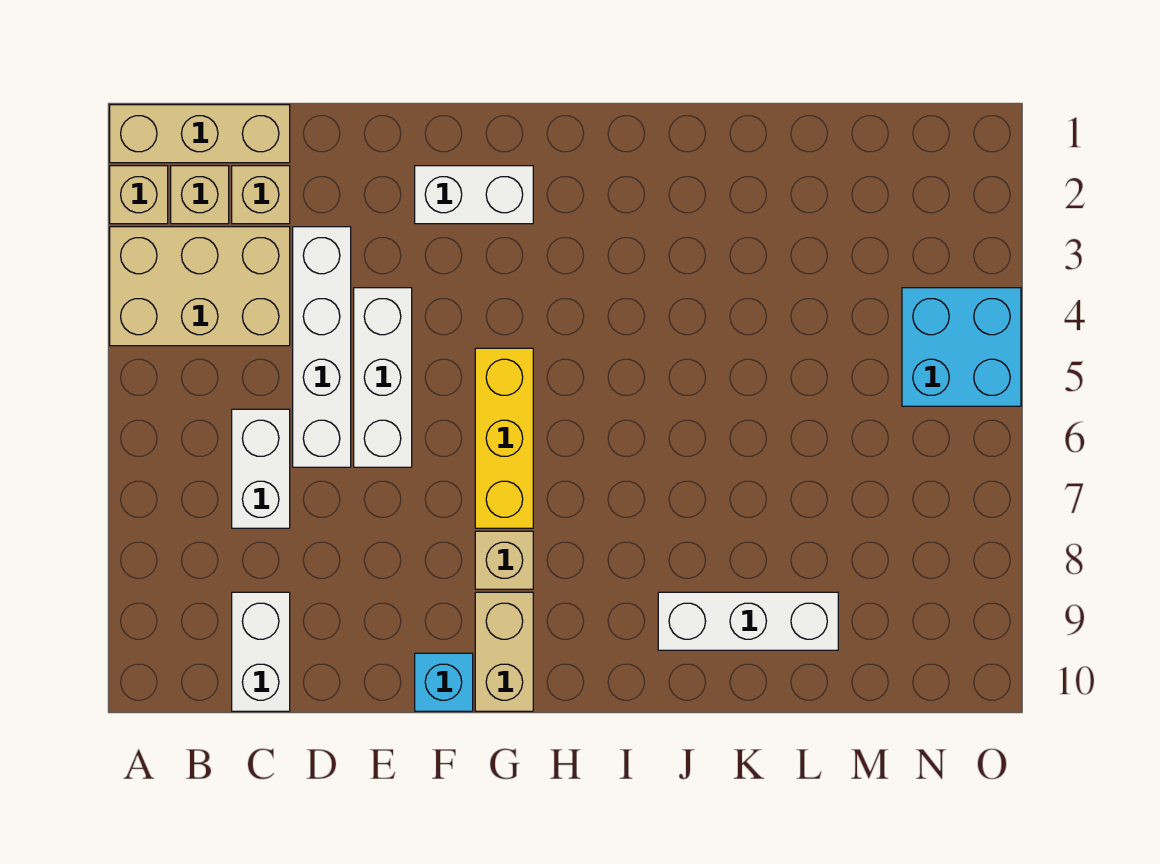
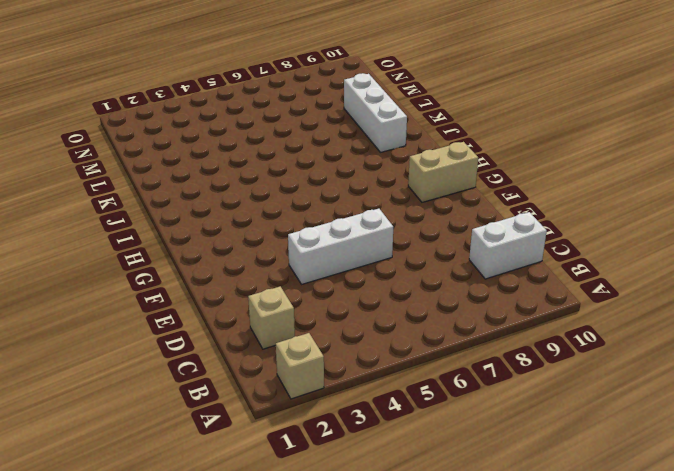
none -> tan 1x3 brick [110,105,290,163]
none -> tan 2x3 brick [110,227,290,346]
none -> tan 1x1 brick [171,166,229,224]

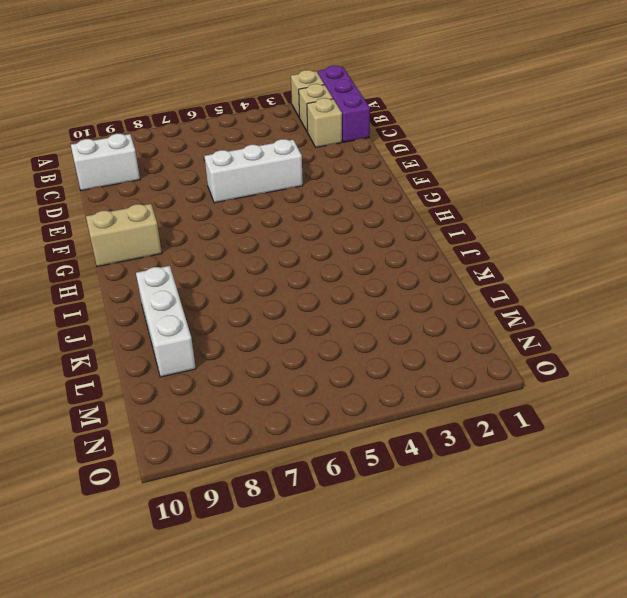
purple 1x3 brick [318,66,370,142] -> tan 1x3 brick [110,105,290,163]
none -> tan 2x3 brick [110,227,290,346]
none -> white 1x2 brick [232,409,290,528]
none -> white 1x4 brick [293,227,351,467]

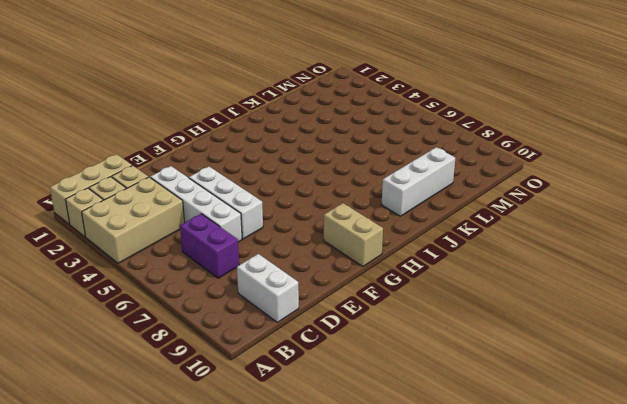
purple 1x2 brick [180,214,239,278] -> white 1x2 brick [232,409,290,528]
none -> white 1x2 brick [415,166,533,224]
none -> cyan 1x1 brick [415,653,473,711]
none -> yellow 1x3 brick [475,348,533,528]

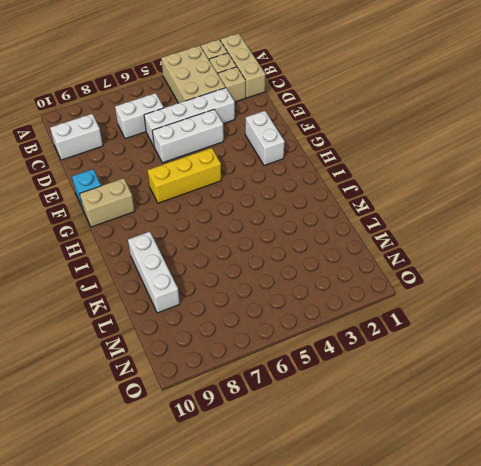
none -> tan 1x1 brick [475,531,533,589]
none -> cyan 2x2 brick [902,288,1021,406]

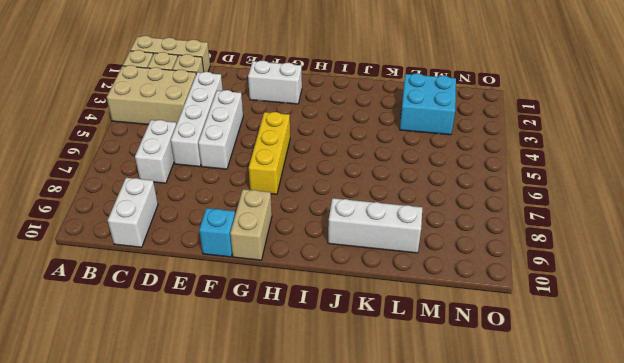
cyan 2x2 brick [400,73,456,135] -> cyan 2x2 brick moved to [902,288,1021,406]
none -> tan 1x1 brick [475,531,533,589]

